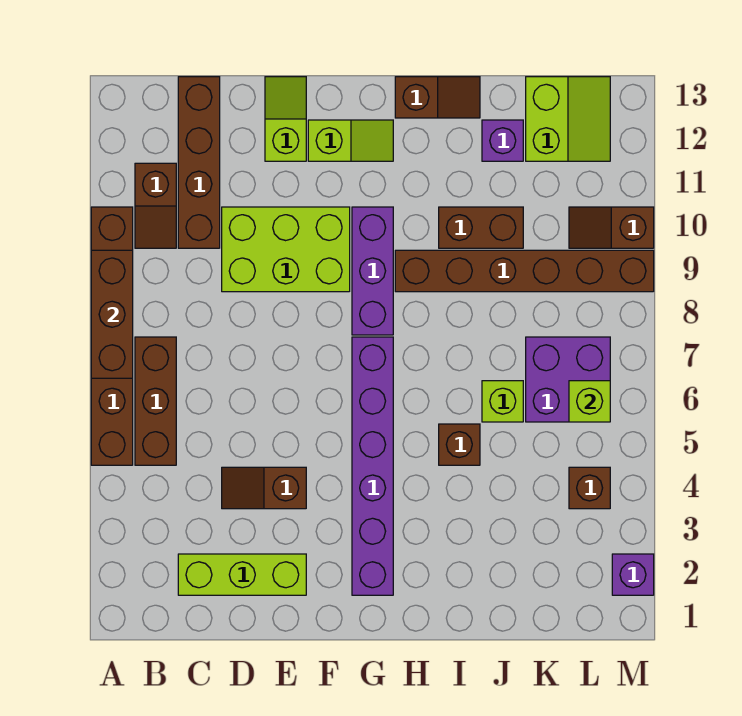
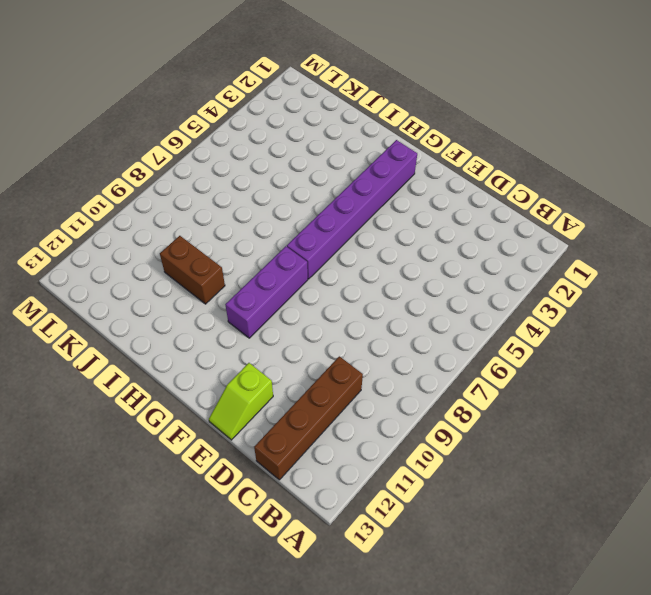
none -> brown 1x6 brick [91,207,133,465]
none -> brown 1x3 brick [135,337,176,465]
none -> brown 1x2 slope [135,163,176,248]

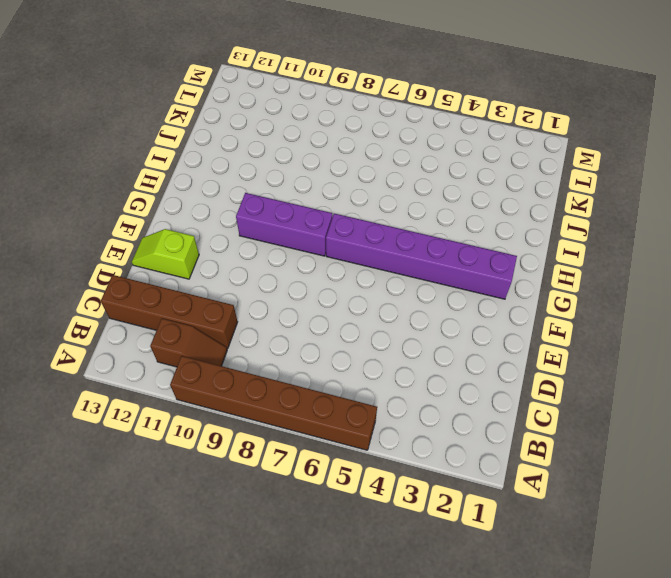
none -> brown 1x3 brick [135,337,176,465]
none -> lime 1x3 brick [178,554,306,595]
none -> brown 1x2 slope [222,467,306,509]

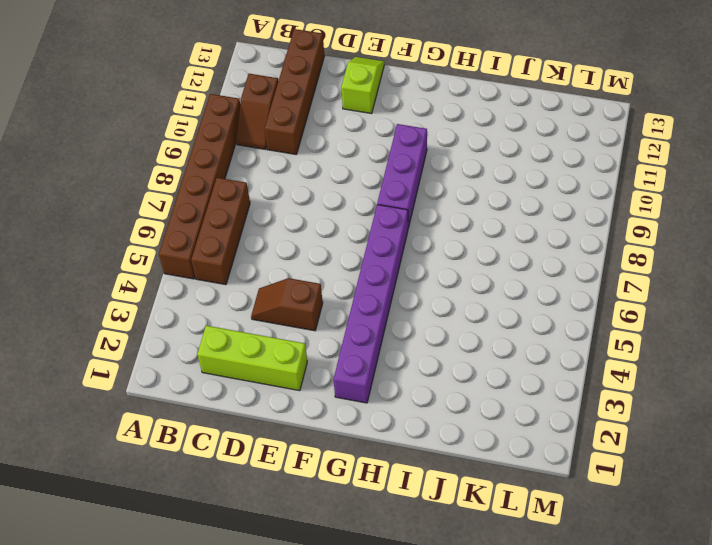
none -> lime 2x3 brick [222,207,350,292]
none -> lime 1x2 slope [308,120,393,161]
none -> brown 1x6 brick [395,250,654,292]

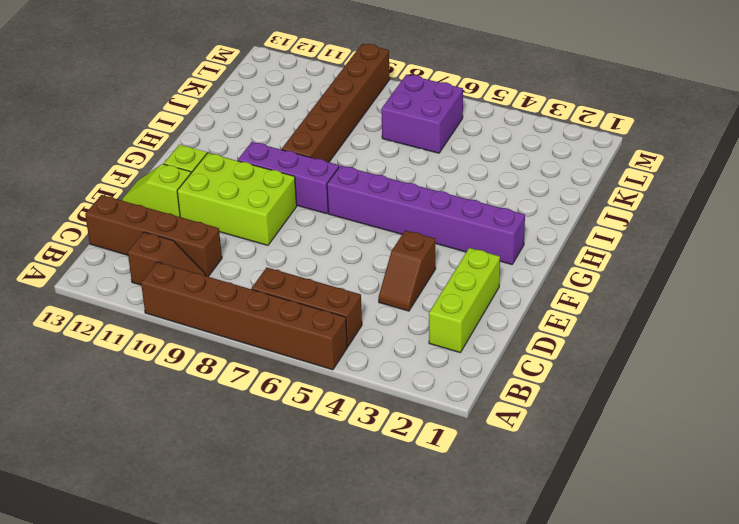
lime 2x3 brick [177,153,297,245] -> lime 2x3 brick turned to [222,207,350,292]
none -> brown 1x2 slope [395,77,480,118]
none -> brown 1x1 brick [439,424,480,465]
none -> brown 1x2 brick [439,207,523,248]

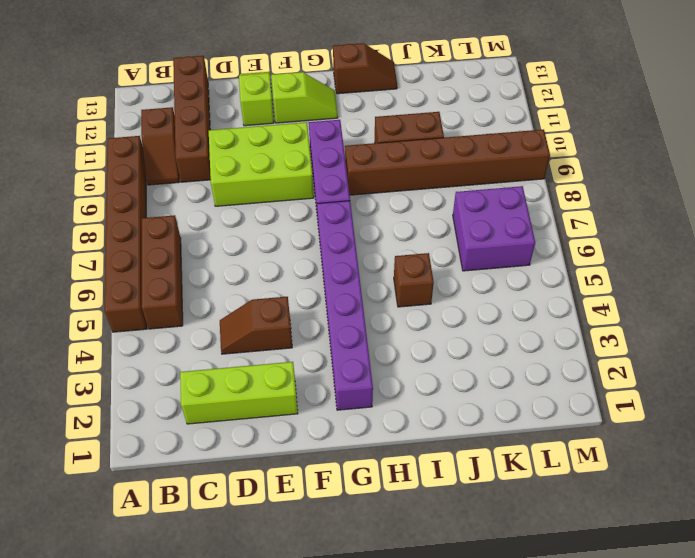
none -> lime 1x1 brick [482,381,523,422]
none -> purple 1x1 brick [482,120,523,161]
none -> lime 2x2 slope [526,77,610,161]

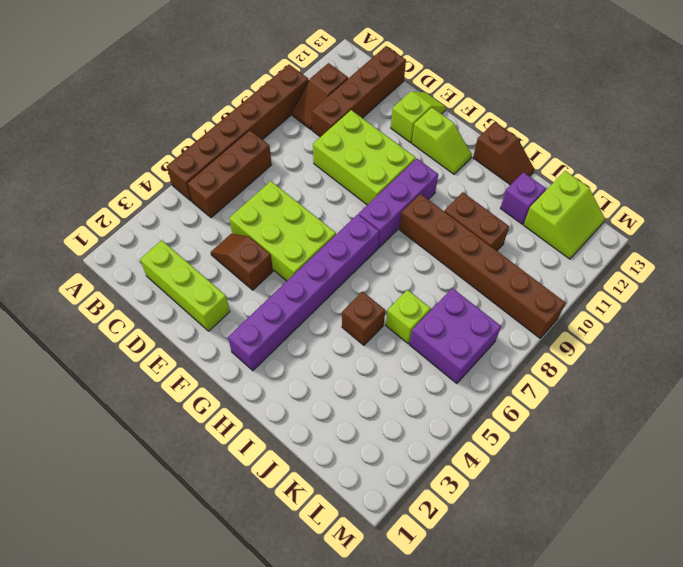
lime 2x3 brick [229,181,336,281] -> none
none -> brown 1x1 brick [569,467,610,509]
none -> brown 1x2 slope [569,207,654,248]
none -> purple 1x1 brick [612,554,654,595]

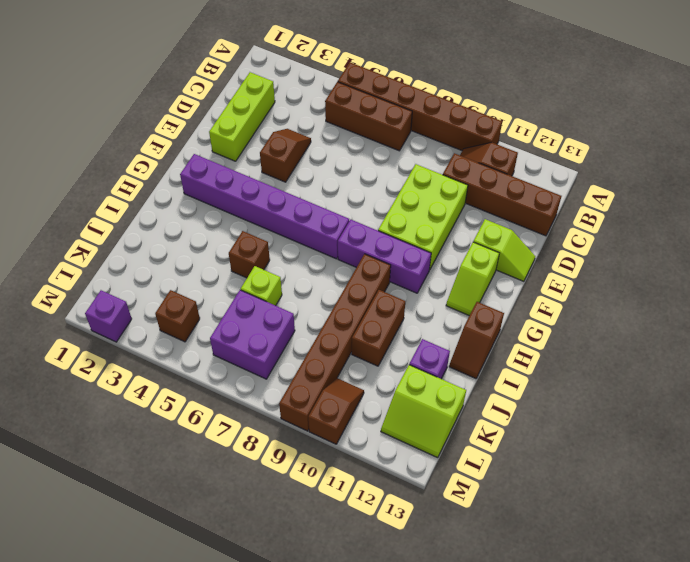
none -> brown 1x3 brick [91,250,133,378]
none -> lime 1x1 brick [569,381,610,422]

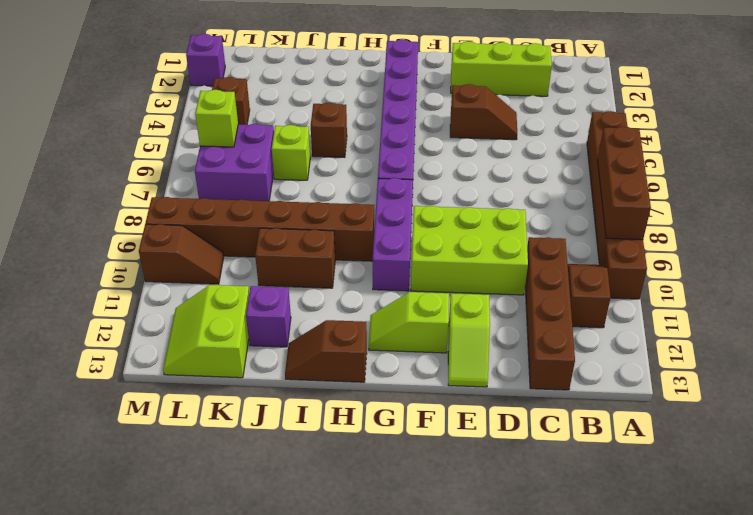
none -> brown 1x3 brick [135,337,176,465]

